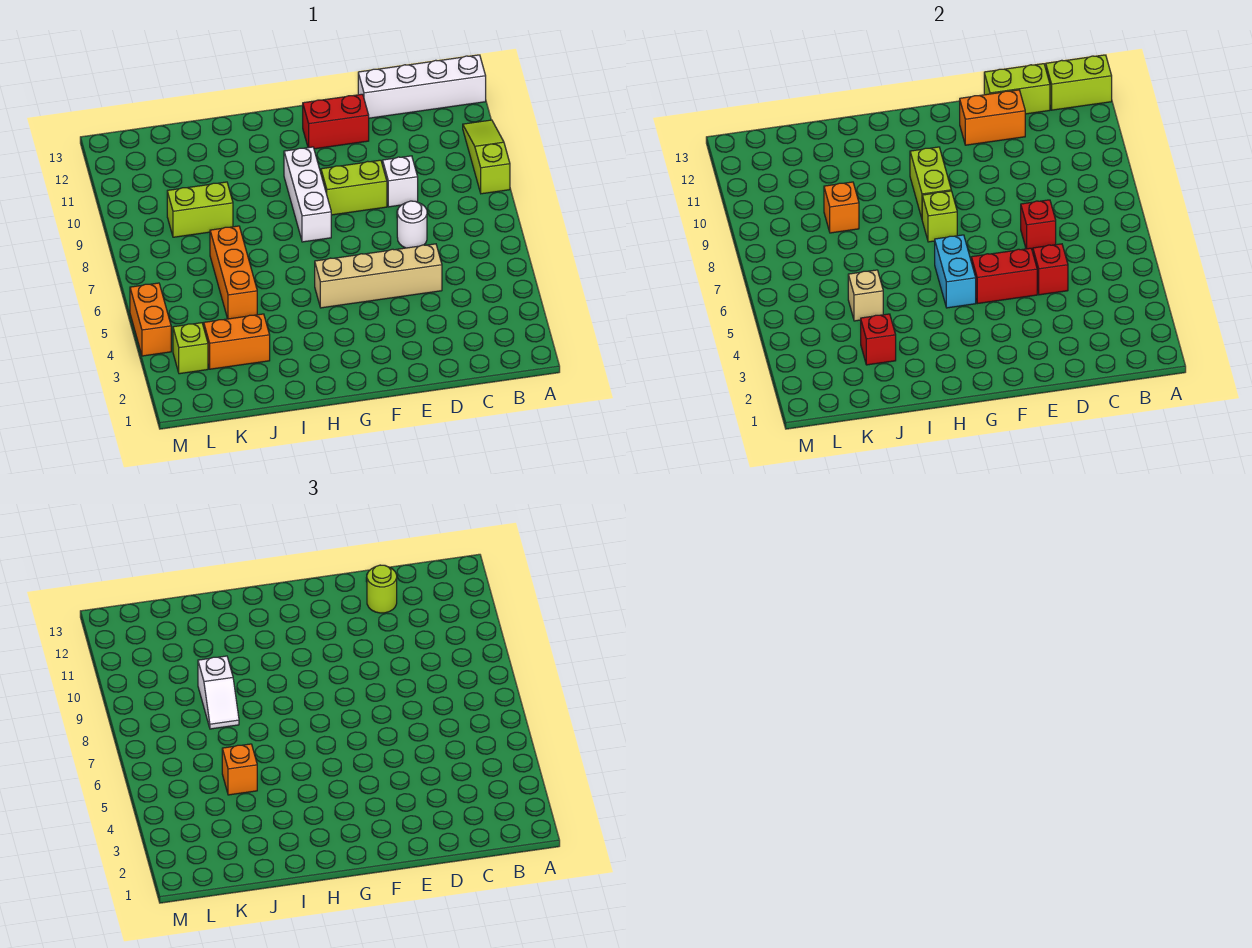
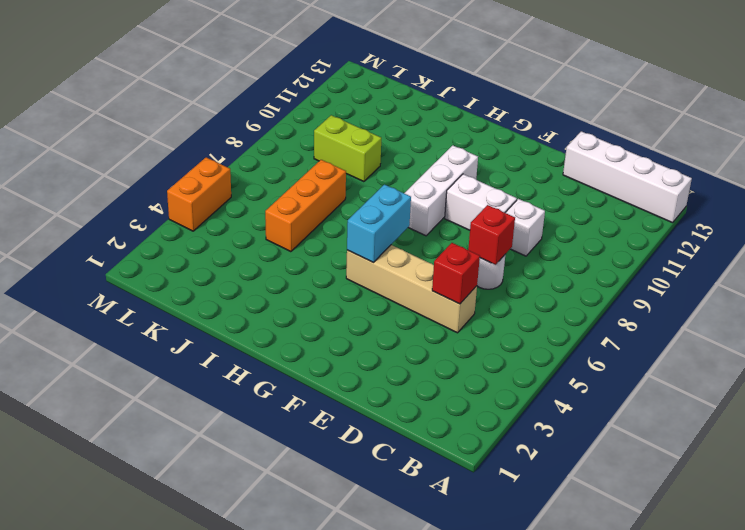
white 1x2 brick [445,174,517,230] -> lime 1x2 brick [321,160,387,215]
none -> lime 1x3 slope [463,120,510,194]
none -> red 1x2 brick [303,94,369,149]
none -> orange 1x2 brick [204,314,270,369]

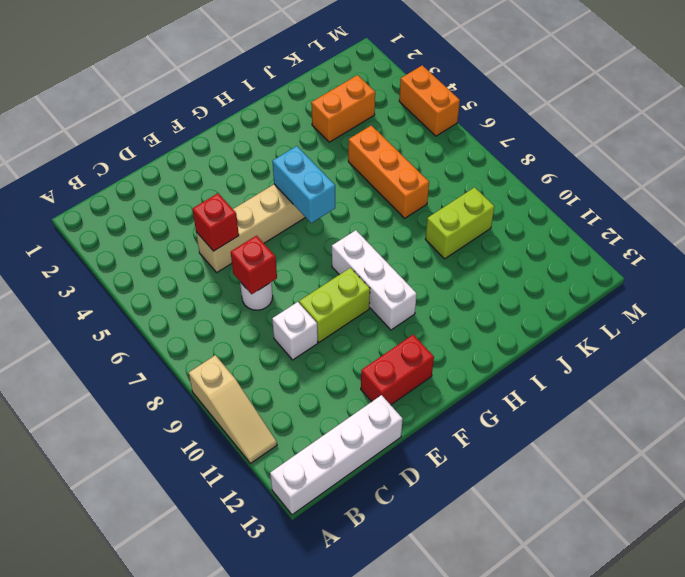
tan 1x3 slope [189,355,277,463] -> lime 1x3 slope [463,120,510,194]
none -> lime 1x1 brick [173,323,208,374]
none -> lime 1x2 brick [1046,55,1112,110]
none -> lime 1x2 brick [984,64,1050,114]

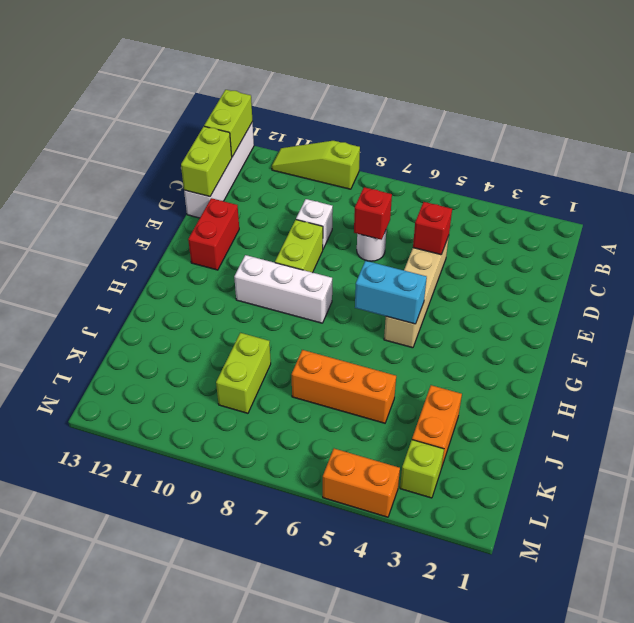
none -> orange 1x2 brick [960,90,1025,145]
none -> red 1x2 brick [971,248,1037,304]
none -> lime 1x1 brick [922,191,957,242]

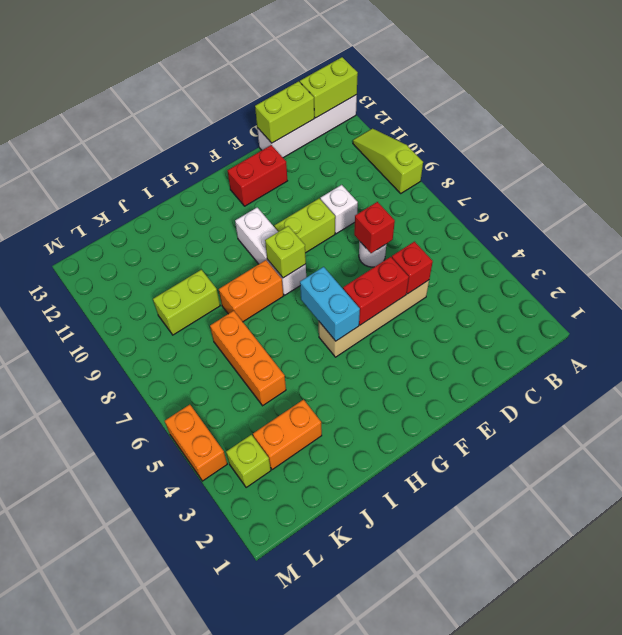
orange 1x2 brick [219,260,283,322] -> orange 1x2 brick moved to [960,90,1025,145]
none -> lime 1x2 brick [910,147,951,218]
none -> red 1x1 brick [861,314,896,365]
none -> tan 1x1 brick [848,270,883,321]

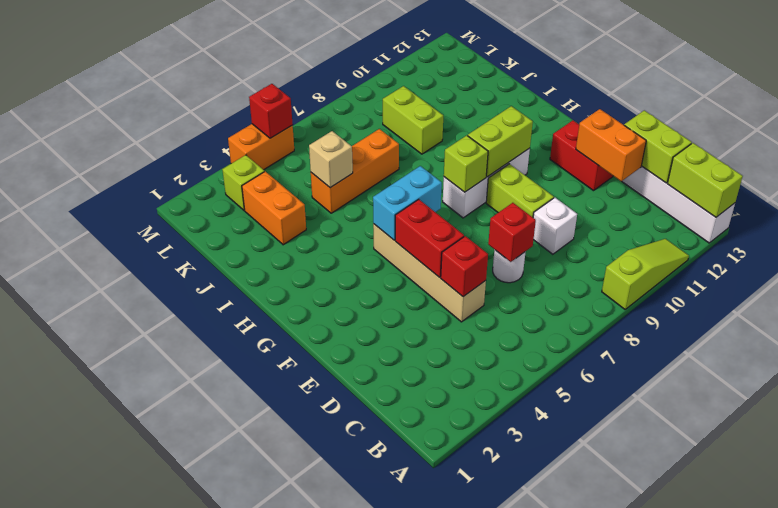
red 1x1 brick [249,84,293,138] -> red 1x1 brick moved to [861,314,896,365]
none -> orange 1x1 brick [824,182,859,233]
none -> lime 1x1 round brick [367,565,397,613]
none -> orange 1x1 brick [222,744,257,795]

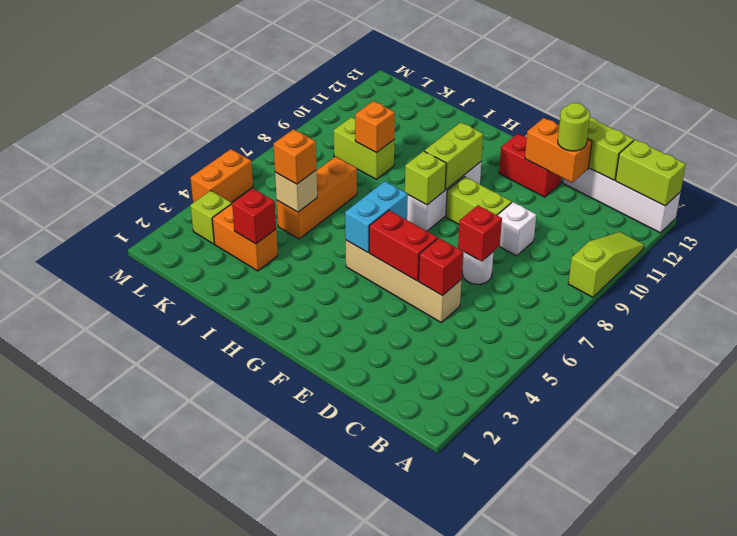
none -> white 1x2 slope [198,656,239,729]

